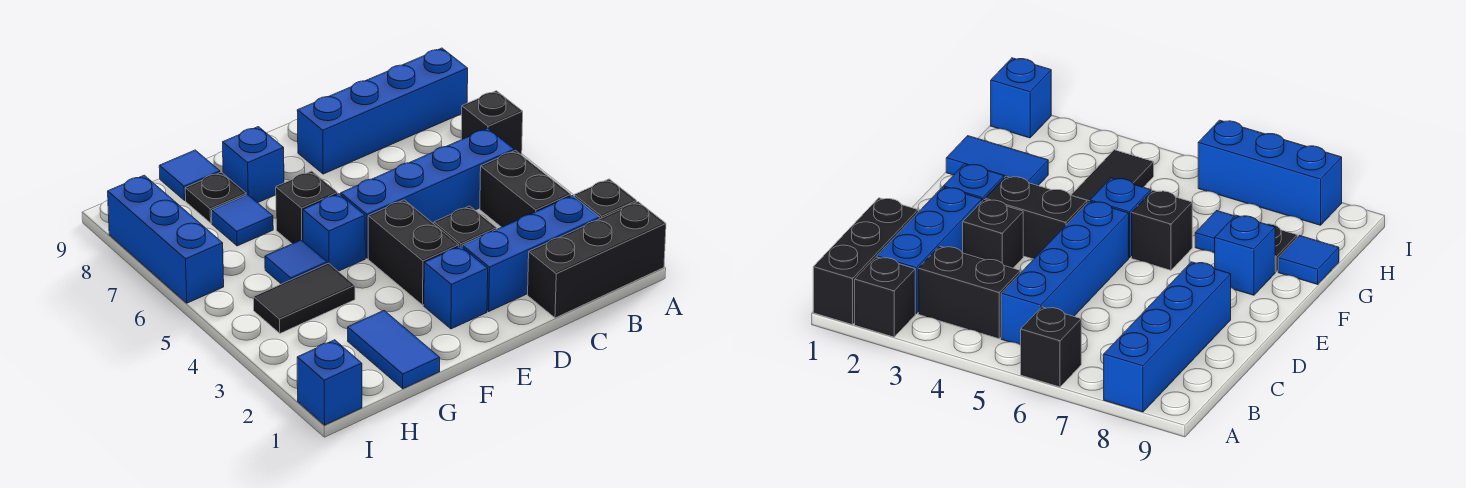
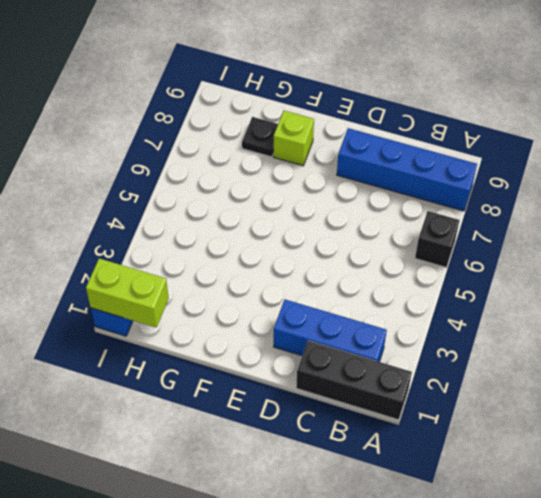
lime 1x1 brick [273,111,314,166] -> blue 1x1 brick [223,127,284,203]
lime 1x2 brick [86,259,169,328] -> none
none -> black 1x1 brick [574,179,637,219]
none -> black 1x2 brick [480,151,571,227]
none -> blue 1x4 brick [341,128,514,258]

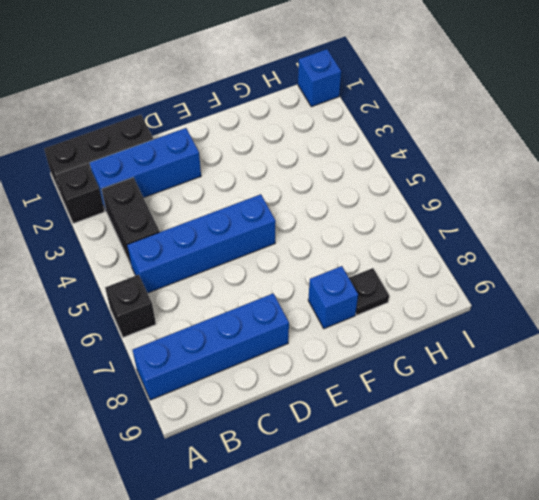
none -> black 1x1 brick [434,206,497,247]
none -> blue 1x1 brick [424,246,488,329]
none -> black 1x2 brick [368,200,459,305]

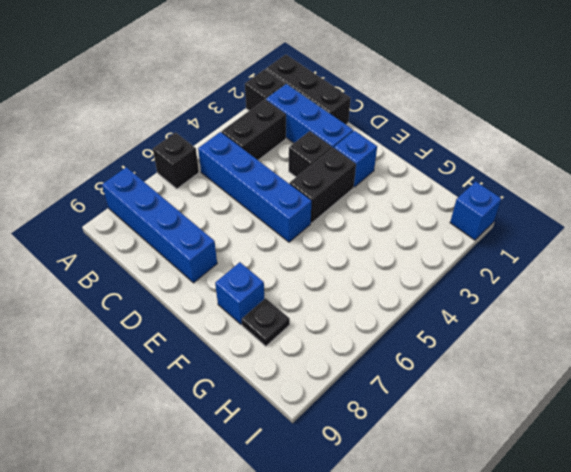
none -> blue 1x1 brick [303,194,365,271]
none -> black 1x1 brick [276,171,338,244]
none -> blue 1x2 tile [348,311,440,389]

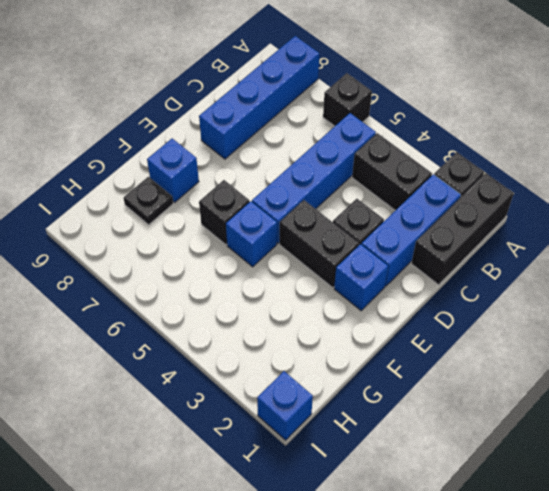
none -> blue 1x2 tile [348,311,440,389]
none -> black 1x2 tile [254,263,355,333]
none -> blue 1x1 tile [265,240,327,284]

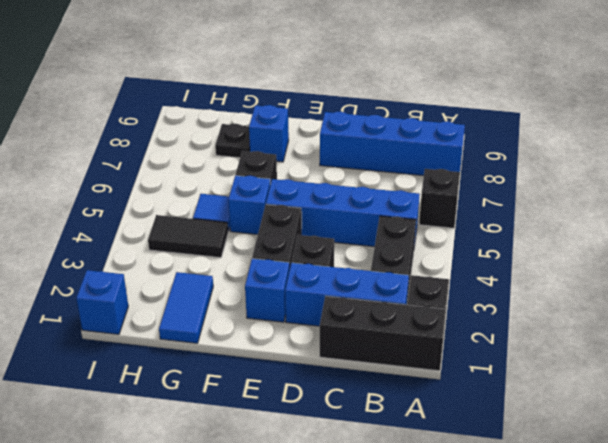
none -> blue 1x1 tile [212,195,273,246]
none -> blue 1x1 tile [159,150,220,201]
none -> blue 1x3 brick [108,175,224,303]

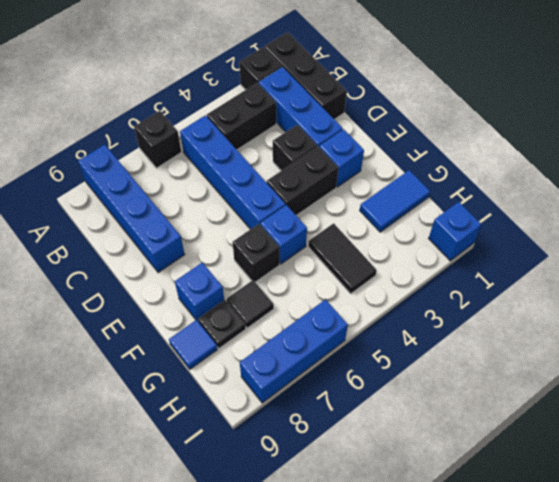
black 1x1 tile [227,280,274,328] -> blue 1x1 tile [212,195,273,246]
none -> blue 1x1 tile [265,240,327,284]

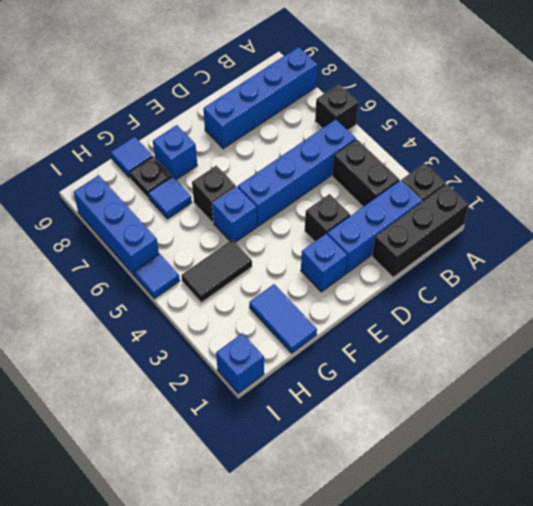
blue 1x1 tile [134,254,180,298] -> blue 1x1 tile moved to [265,240,327,284]
none -> black 1x2 brick [368,200,459,305]

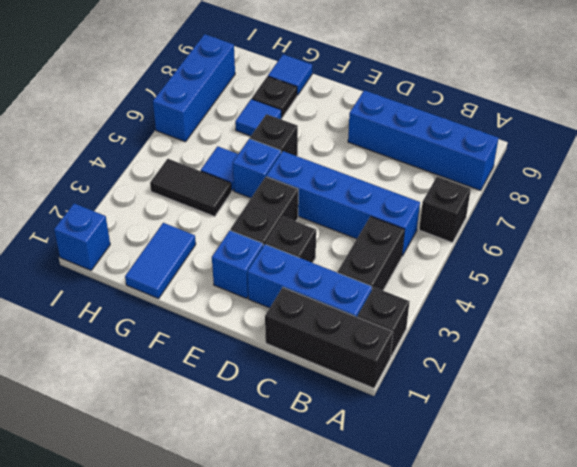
none -> blue 1x1 brick [223,127,284,203]

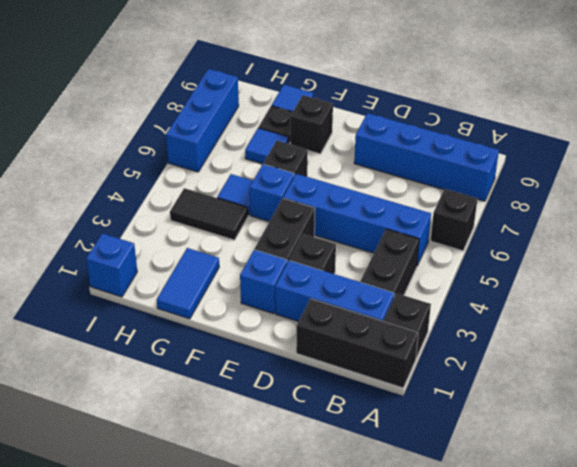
black 1x1 brick [290,95,333,154] -> blue 1x1 brick [223,127,284,203]

